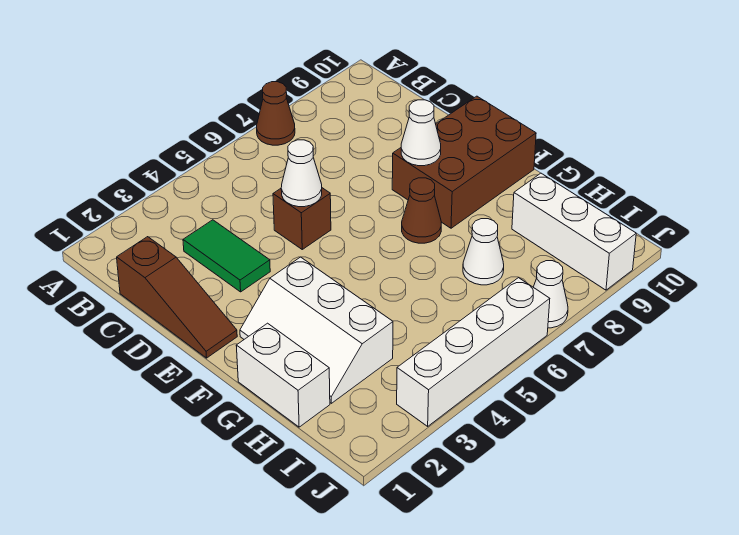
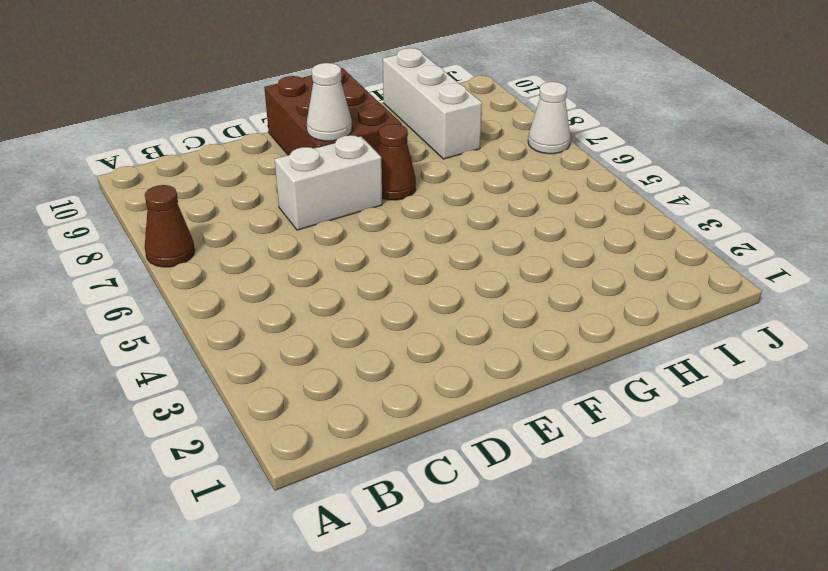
white 1x2 brick [275,135,382,230] -> white 1x2 brick moved to [236,323,330,427]
white 1x3 brick [383,48,482,159] -> white 1x3 brick turned to [512,173,636,290]
none -> brown 1x3 slope [117,237,237,358]
none -> green 1x2 tile [183,220,270,292]
none -> brown 1x1 brick [273,188,331,249]

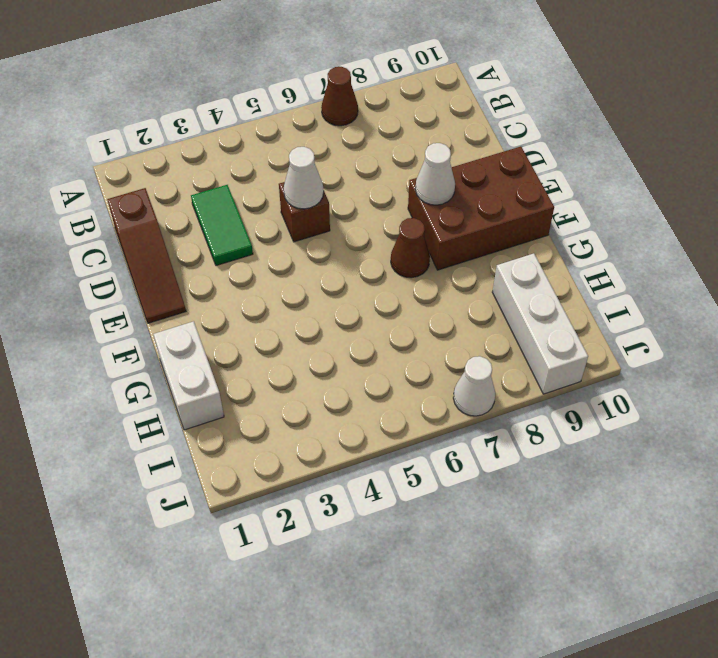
none -> white 2x3 slope [240,257,393,403]
none -> white 1x1 cone [463,219,504,285]
none -> white 1x4 brick [397,278,550,426]

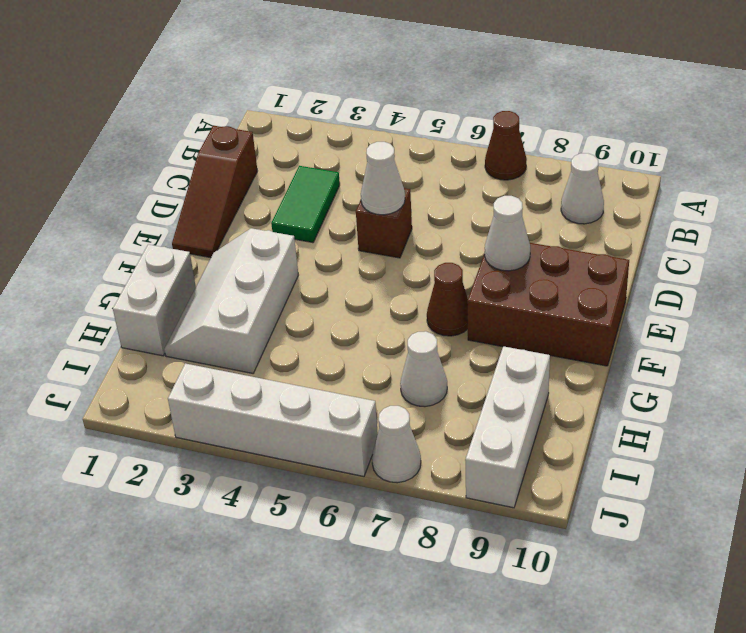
white 1x1 cone [561,153,604,224] -> none

